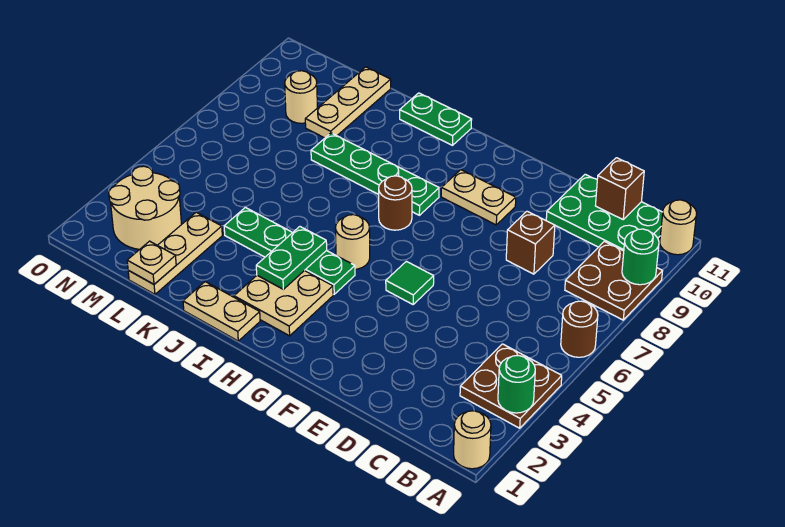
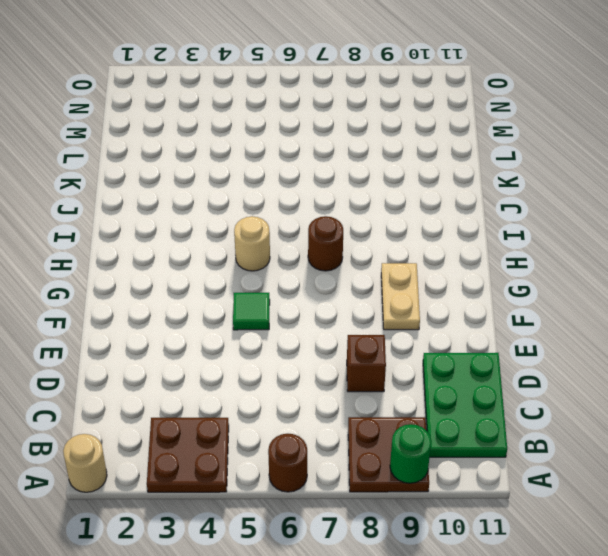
none -> tan 1x1 round brick [660,200,697,255]
none -> tan 2x2 plate [234,270,333,336]
none -> green 1x4 plate [224,207,355,294]

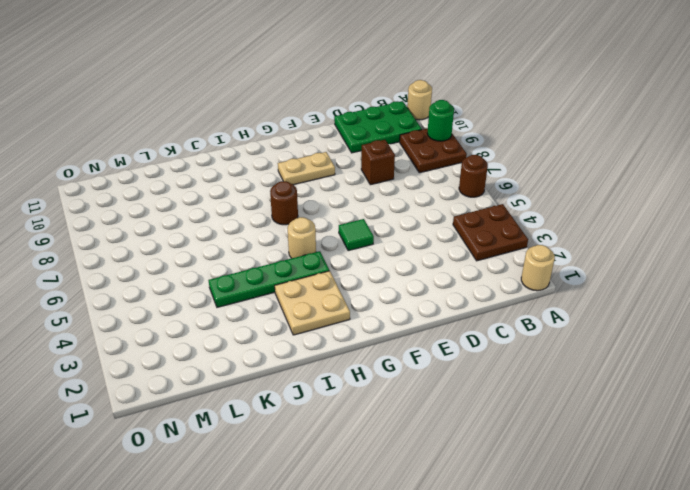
none -> green 1x4 plate [311,133,439,215]
none -> tan 1x2 plate [183,282,260,341]
none -> green 1x2 plate [400,93,472,145]

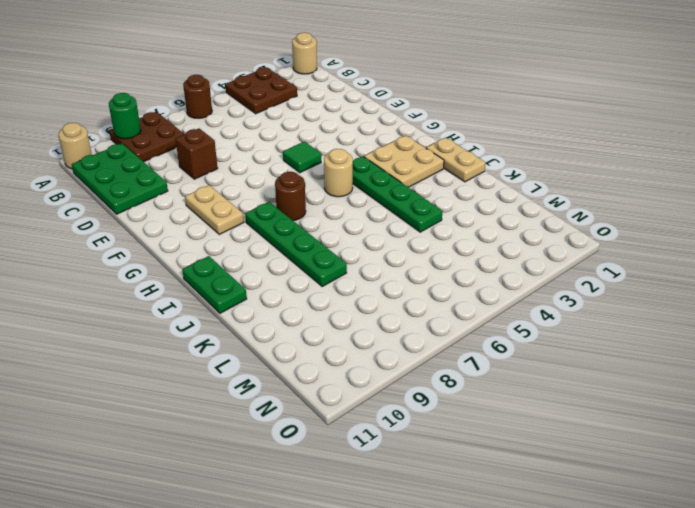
none -> tan 1x3 plate [128,212,222,294]
none -> tan 1x3 plate [305,67,391,138]
none -> tan 2x2 round brick [109,166,181,249]

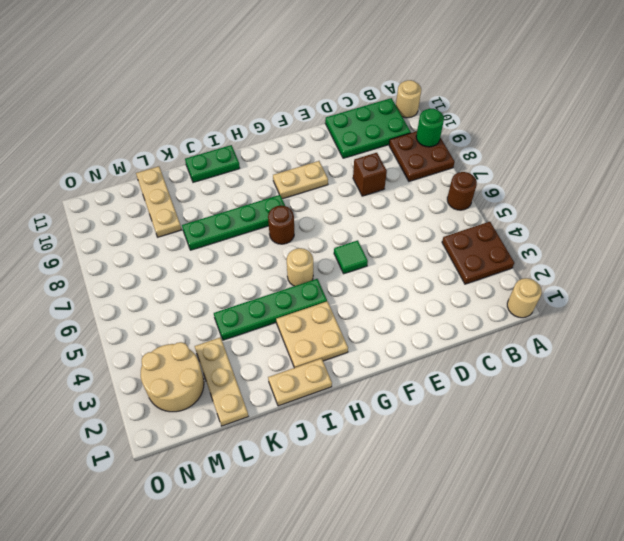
none -> tan 1x1 round brick [285,71,317,123]
none -> green 1x1 round brick [498,355,535,413]
none -> brown 1x1 brick [595,158,644,219]

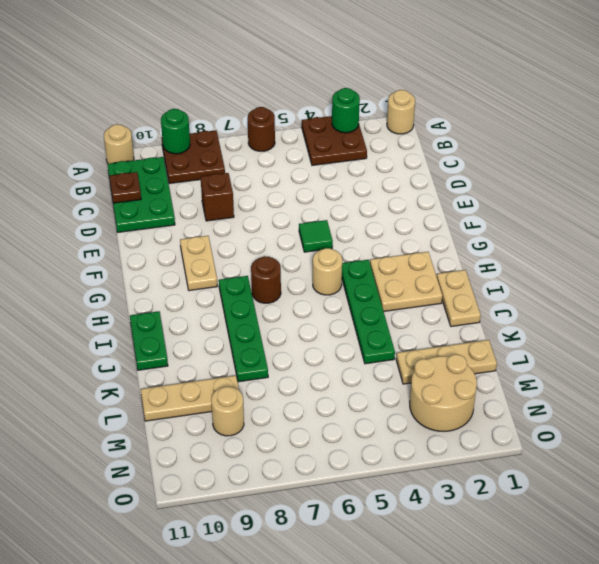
brown 1x1 plate [109,172,141,203] -> brown 1x1 brick [595,158,644,219]
none -> green 1x2 plate [256,227,327,289]
none -> tan 1x1 plate [127,241,176,284]

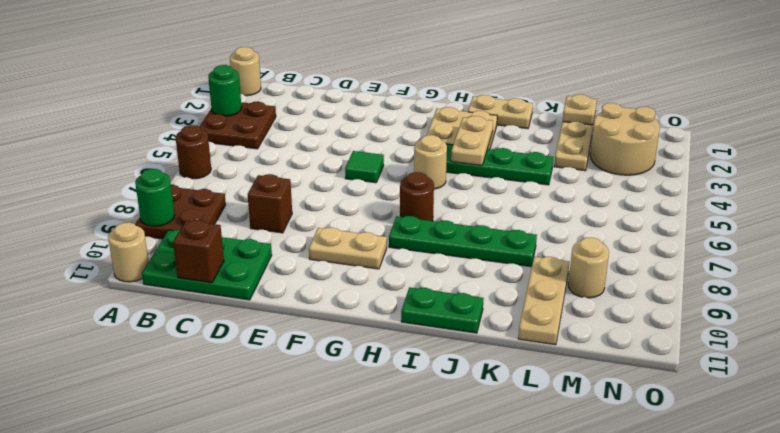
tan 1x2 plate [451,116,493,165] -> green 1x2 plate [256,227,327,289]

